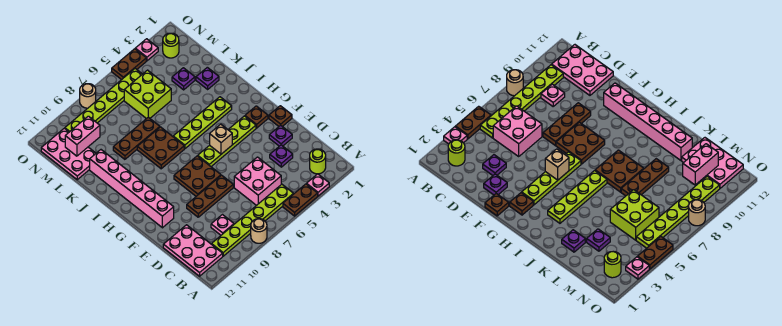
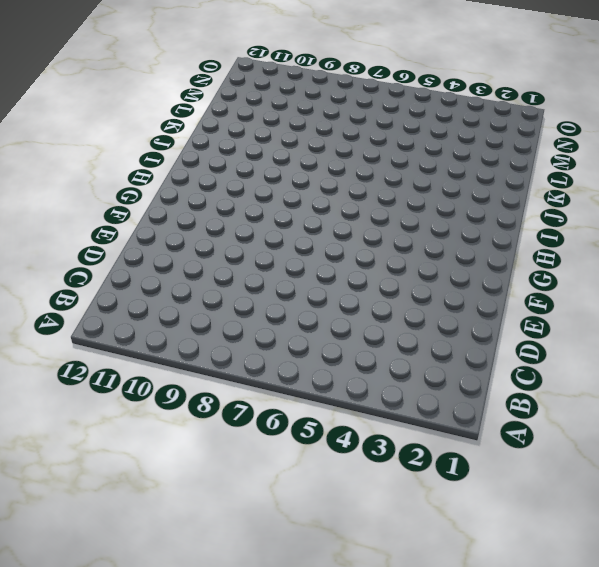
none -> pink 1x1 plate [307,174,329,196]
none -> brown 1x2 plate [283,184,318,216]
none -> tan 1x1 round brick [251,219,267,243]
none -> lime 1x1 round brick [310,149,326,174]

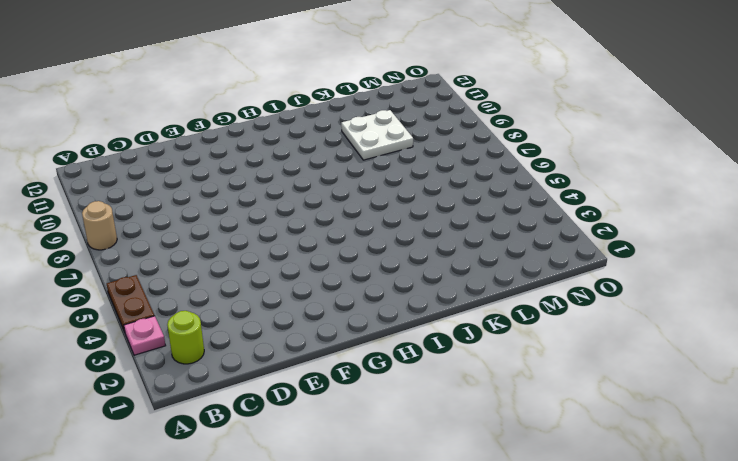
white 2x2 plate [341,110,413,160] -> brown 1x3 plate [113,117,160,159]
none -> lime 1x6 plate [212,184,293,256]
none -> pink 2x3 plate [163,225,223,276]
none -> pink 2x2 brick [234,157,281,206]
none -> pink 1x1 plate [211,215,234,235]

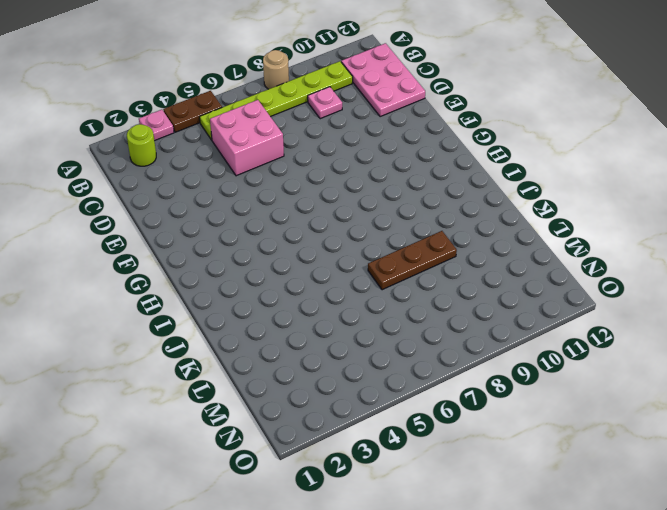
none -> purple 1x1 plate [270,145,293,167]
none -> purple 1x1 plate [269,125,292,146]
none -> brown 1x3 plate [187,175,233,217]
none -> brown 1x1 plate [269,106,292,126]

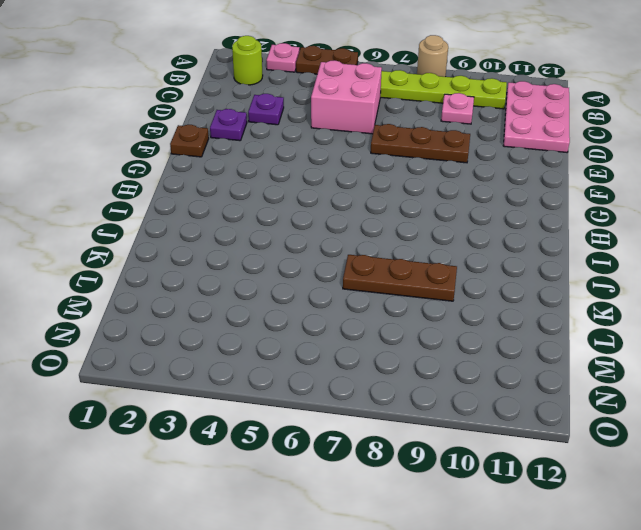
none -> brown 2x2 plate [174,156,221,196]
none -> pink 1x6 brick [90,150,174,228]
none -> brown 1x1 plate [245,106,268,128]
none -> lime 1x4 plate [198,116,256,166]

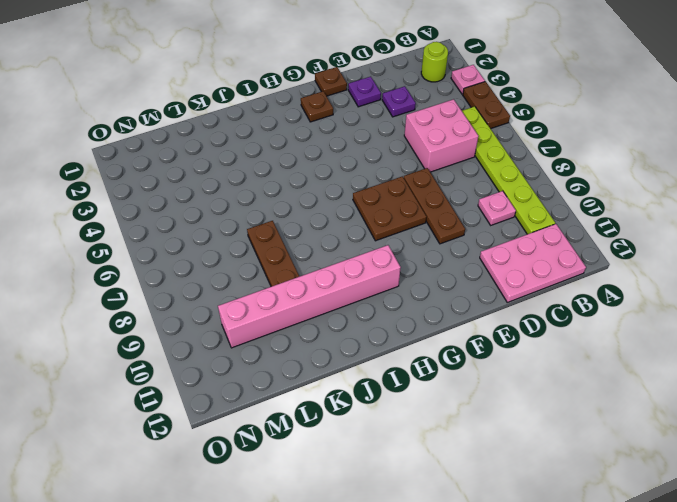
pink 1x6 brick [218,245,401,348] -> pink 1x6 brick moved to [90,150,174,228]
none -> tan 1x1 round brick [251,219,267,243]
none -> lime 1x4 plate [198,116,256,166]
none -> lime 1x4 plate [173,97,232,149]
none -> brown 2x2 plate [137,127,184,169]

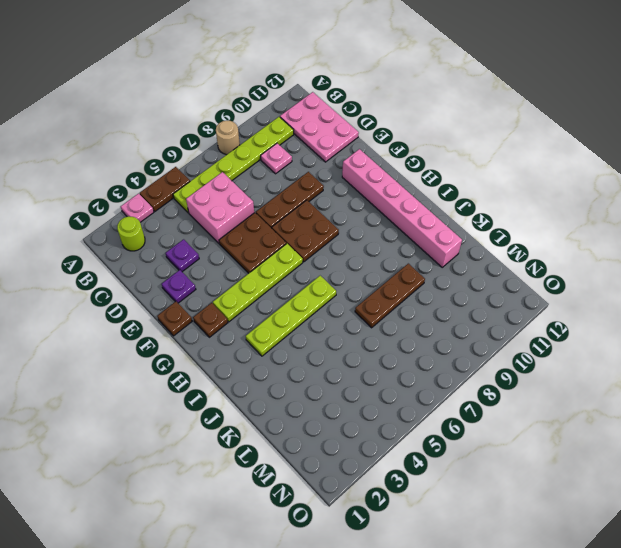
brown 2x2 plate [219,213,286,273] -> brown 2x2 plate moved to [137,127,184,169]
none -> purple 1x1 plate [196,67,219,89]
none -> purple 1x1 plate [172,68,195,90]
none -> lime 2x2 brick [124,70,171,119]
none -> pink 2x3 plate [41,128,96,180]

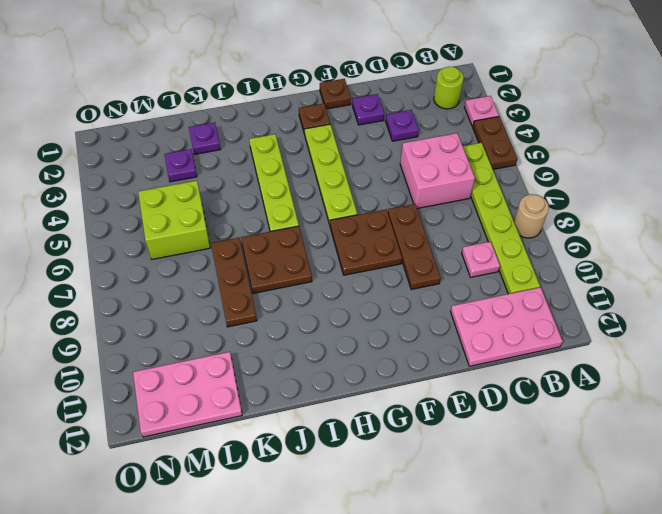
none -> pink 1x6 brick [90,150,174,228]
none -> lime 1x1 round brick [163,33,179,58]
none -> lime 1x6 plate [65,69,142,132]
none -> pink 1x1 plate [135,39,158,61]

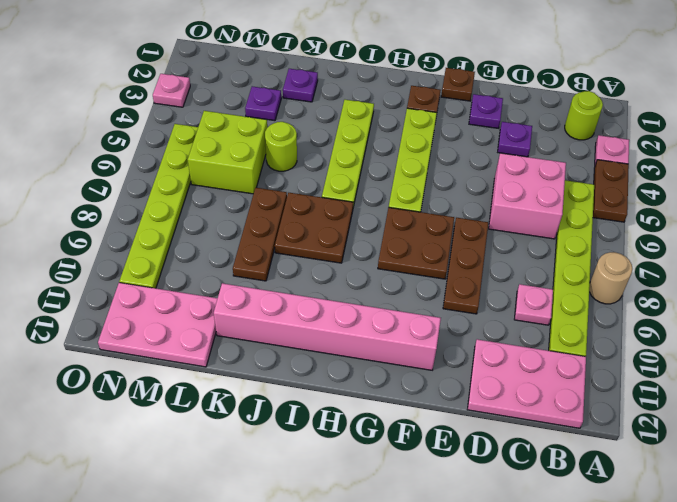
lime 1x1 round brick [265,122,297,171] -> lime 1x1 round brick moved to [163,33,179,58]
none -> brown 1x2 plate [112,49,146,80]
none -> tan 1x1 round brick [80,84,96,108]
none -> tan 1x1 brick [210,124,232,154]
none -> pink 1x2 brick [65,116,100,156]

